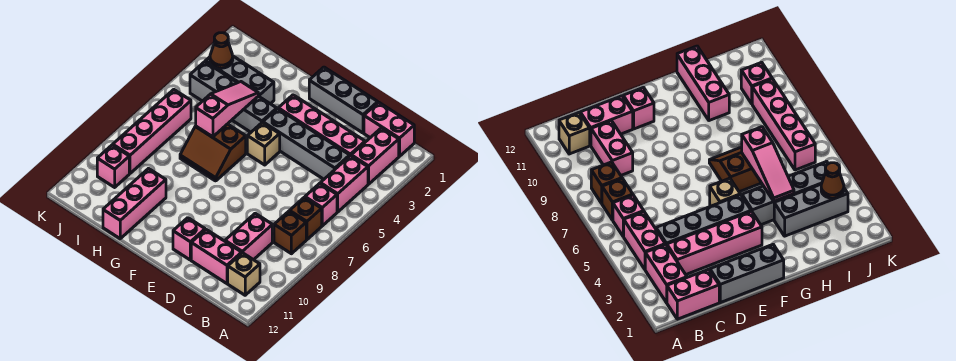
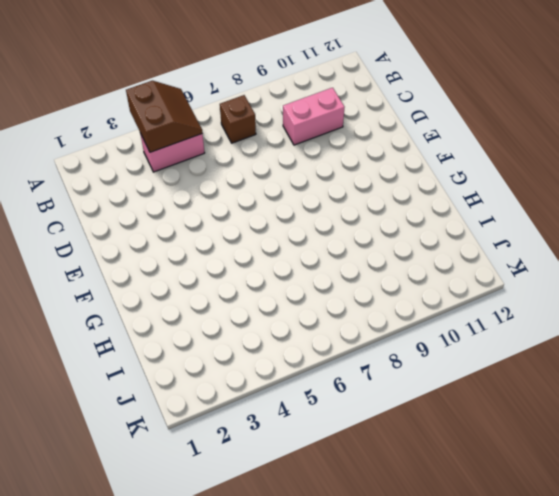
brown 2x2 slope [126,81,202,152] -> brown 2x2 slope moved to [180,124,246,181]
none -> pink 1x2 brick [364,102,414,156]
none -> pink 1x2 brick [351,128,399,184]
none -> pink 1x1 brick [305,183,337,226]

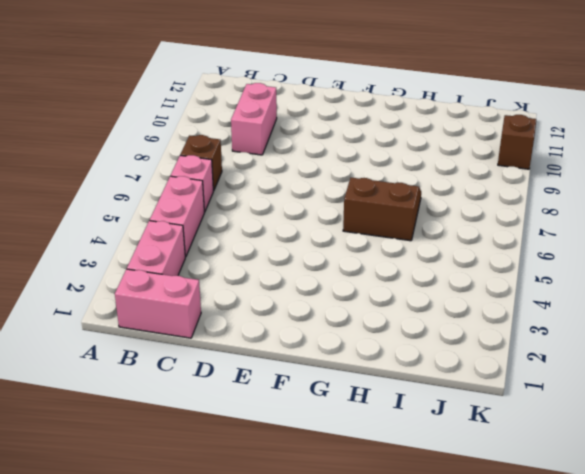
brown 1x1 brick [498,115,536,169] -> brown 1x1 brick moved to [274,211,306,254]
none -> tan 1x1 brick [228,253,260,295]
none -> pink 1x4 brick [278,95,365,156]
none -> grey 1x4 brick [263,109,350,179]

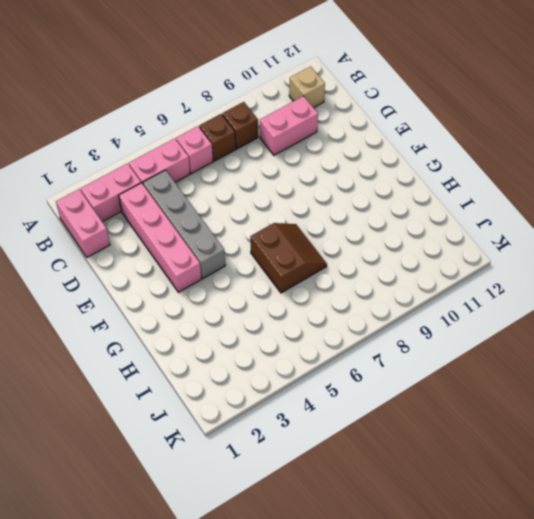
none -> pink 1x2 brick [191,230,242,284]
none -> grey 1x3 brick [309,67,378,133]
none -> pink 1x1 brick [173,218,205,260]

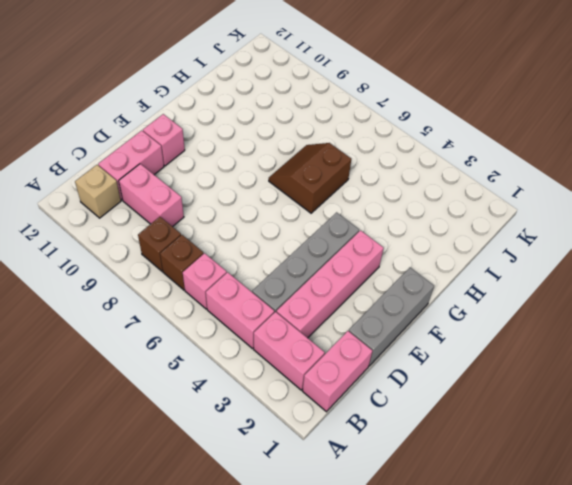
none -> tan 1x1 brick [247,123,280,165]
none -> grey 1x4 brick [190,62,277,132]
none -> grey 1x3 brick [205,56,274,104]

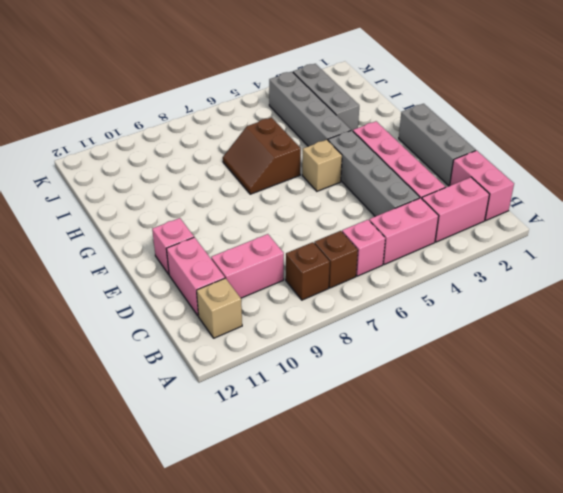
none -> pink 1x3 brick [103,169,166,239]
none -> pink 1x4 brick [113,90,191,173]
none -> pink 1x1 brick [97,145,129,187]

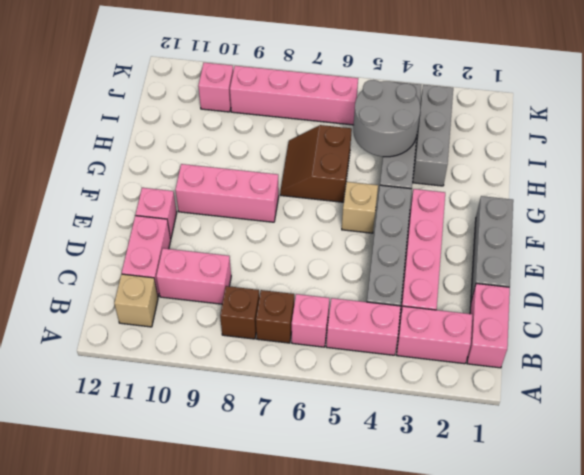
pink 1x3 brick [175,164,279,222] -> pink 1x3 brick moved to [103,169,166,239]
grey 2x2 round brick [353,80,420,157] -> pink 1x3 slope [196,82,258,137]
none -> brown 1x1 cone [210,33,233,68]

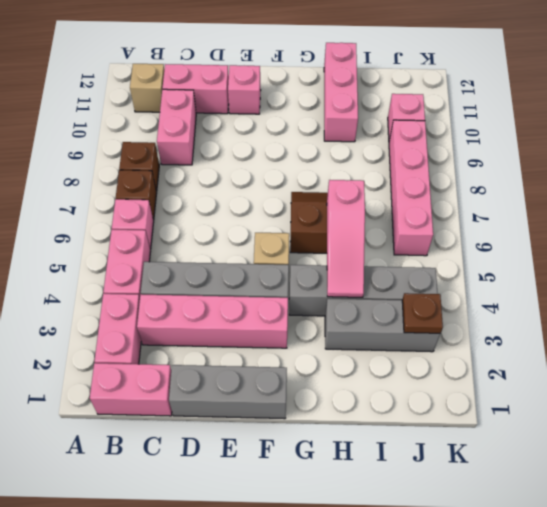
brown 1x1 plate [402,293,443,333] -> brown 1x1 cone [210,33,233,68]

